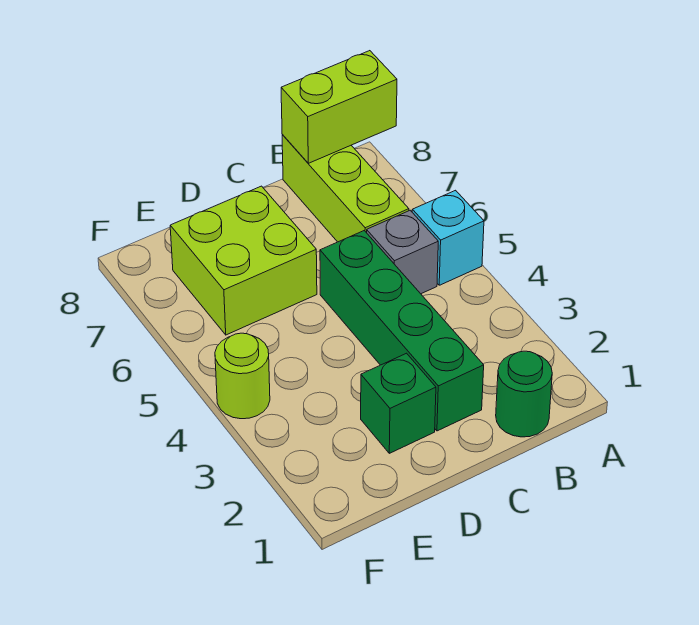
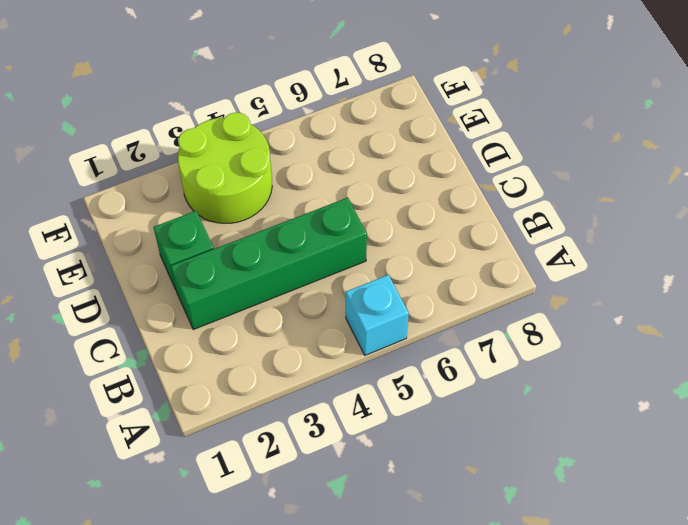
lime 2x2 round brick [178,113,272,223] -> lime 1x1 round brick [215,333,270,419]
none -> green 1x1 round brick [496,351,552,437]
none -> grey 1x1 brick [367,210,438,294]

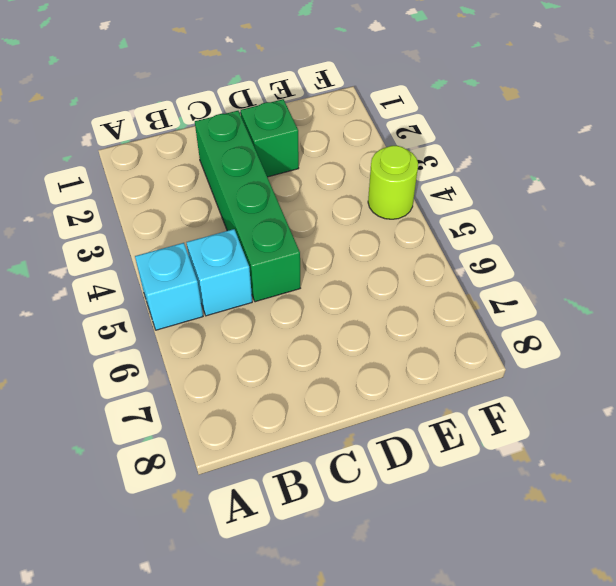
cyan 1x1 brick [186,229,252,316] -> grey 1x1 brick [367,210,438,294]
none -> green 1x1 round brick [496,351,552,437]
none -> lime 1x3 brick [282,134,409,242]

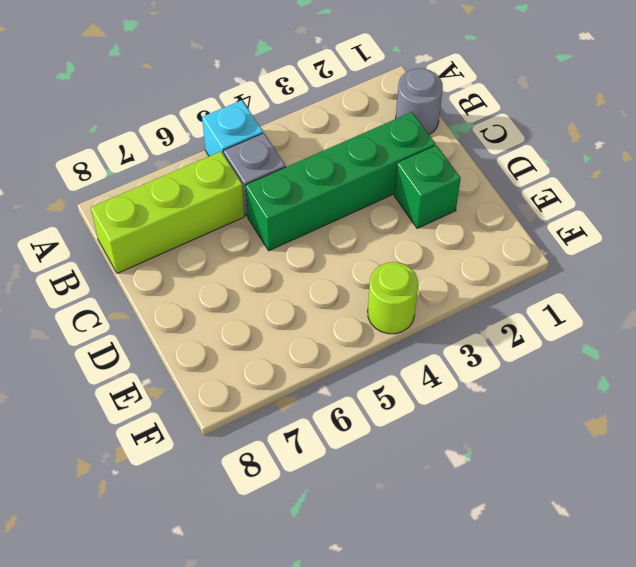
grey 1x1 round brick [396,68,443,135] -> green 1x1 round brick [496,351,552,437]
none -> lime 2x2 brick [170,186,317,335]
none -> lime 1x2 brick [281,51,397,163]

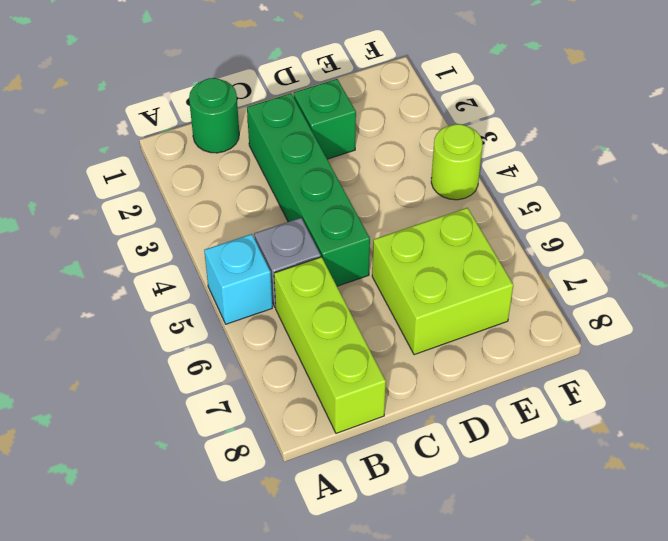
none -> lime 1x2 brick [281,51,397,163]

